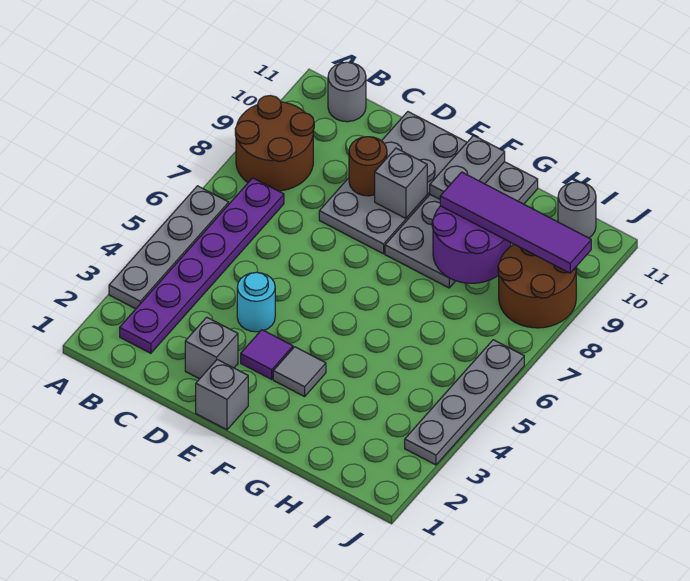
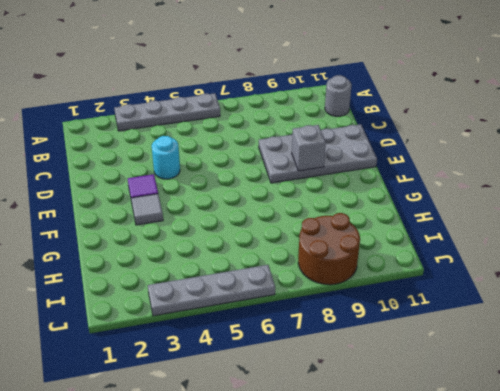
none -> brown 2x2 round brick [235,95,314,191]
none -> purple 1x6 plate [120,178,284,353]
none -> grey 1x1 brick [185,317,238,379]

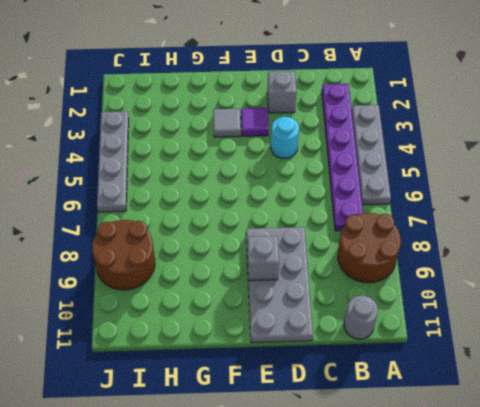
none -> grey 1x1 brick [196,360,248,430]
none -> grey 2x4 plate [385,162,538,288]
none -> grey 1x1 round brick [558,182,596,238]

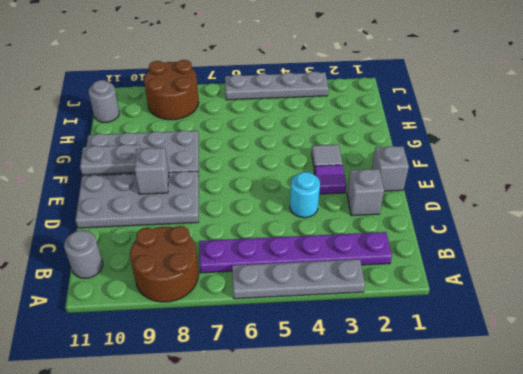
none -> brown 1x1 round brick [349,137,387,196]
none -> purple 2x2 round brick [432,206,511,283]
none -> purple 1x4 tile [440,172,591,273]

